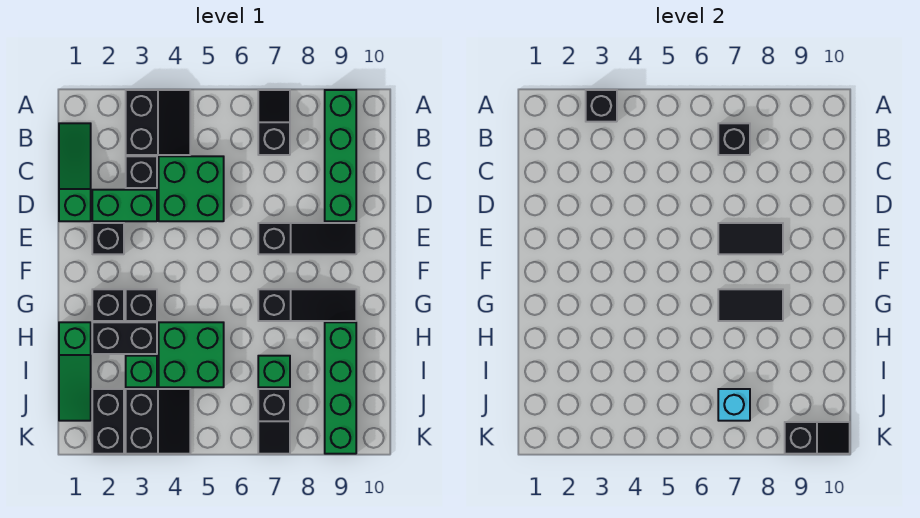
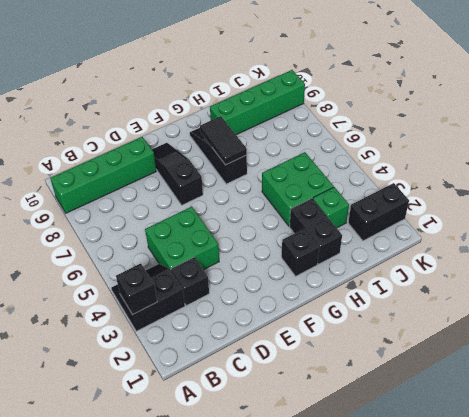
none -> black 1x2 slope [258,90,290,155]
none -> green 1x3 slope [59,123,91,221]
none -> green 1x2 brick [92,190,157,221]

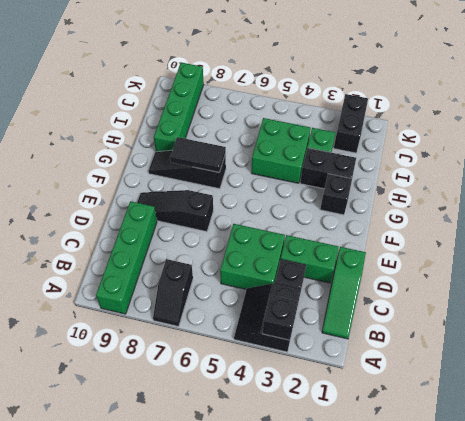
none -> black 1x1 brick [92,223,124,254]
none -> black 1x1 brick [126,289,157,321]
none -> green 1x3 slope [59,322,91,421]

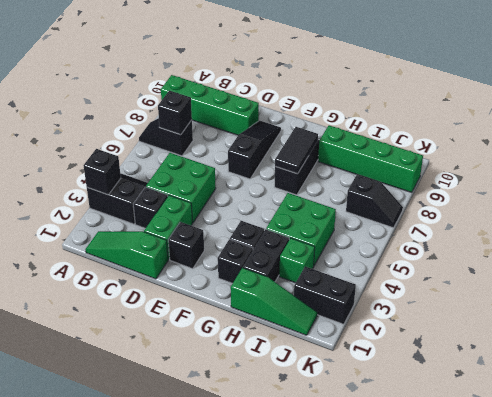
none -> green 1x1 brick [258,356,290,387]
none -> black 2x2 slope [126,389,190,454]
none -> black 1x2 tile [718,223,783,254]

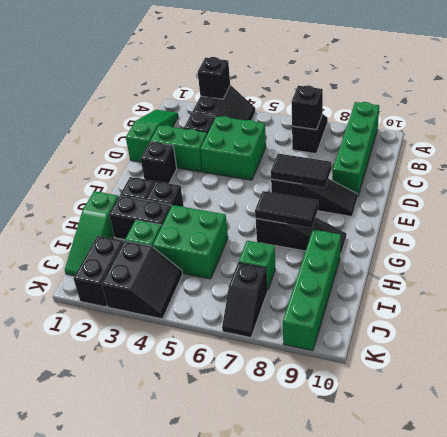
none -> cyan 1x1 brick [718,389,750,421]
none -> black 1x2 slope [785,422,850,454]

